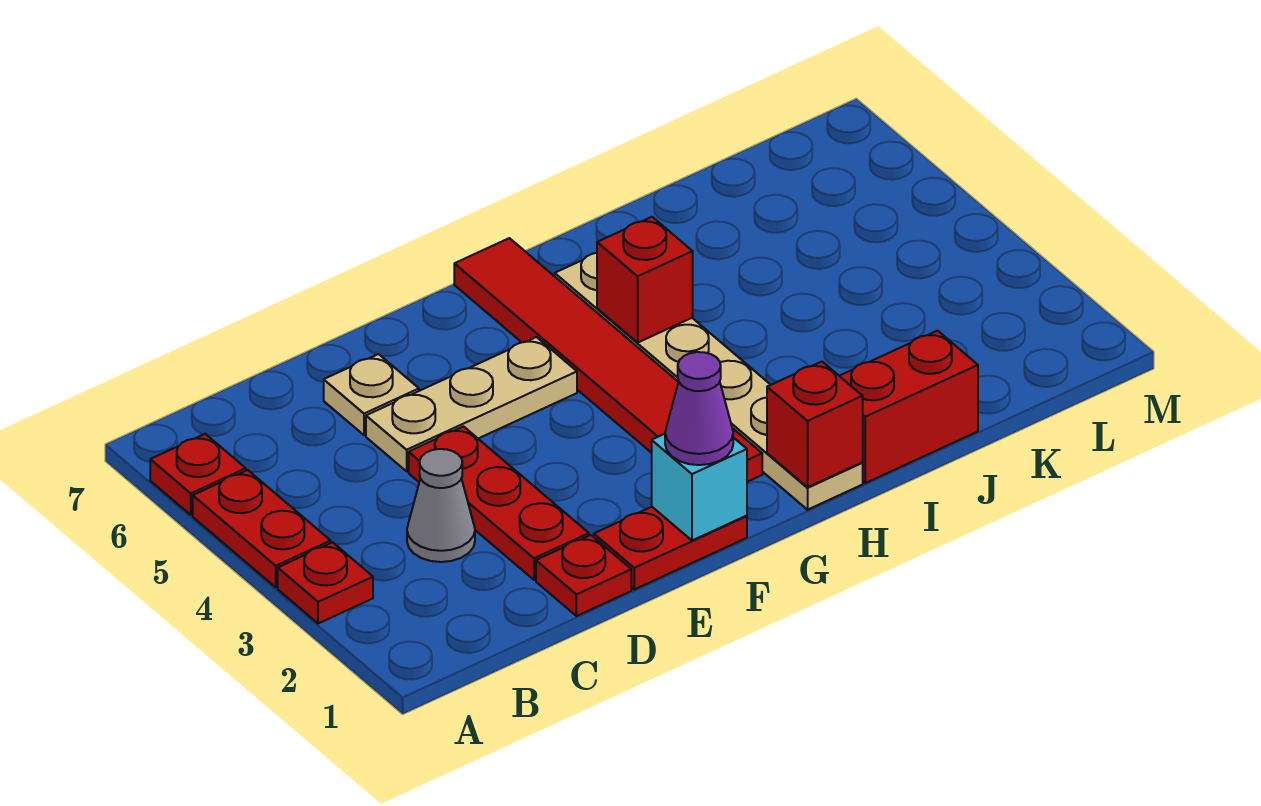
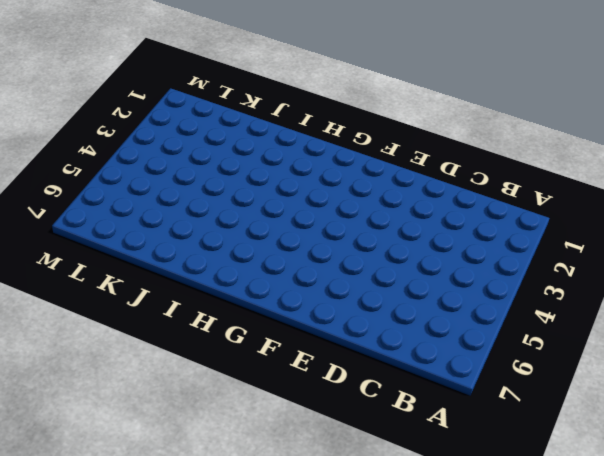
none -> red 1x1 plate [278,542,373,624]
none -> red 1x2 plate [193,470,331,587]
none -> red 1x1 plate [150,434,246,515]

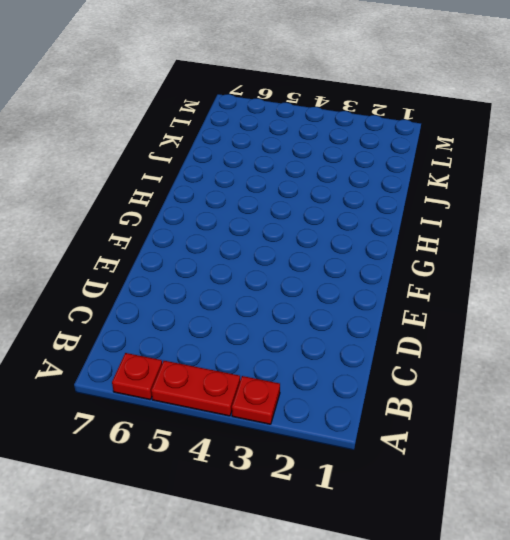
none -> grey 1x1 cone [407,449,475,562]
none -> red 1x1 plate [536,535,631,616]
none -> red 1x3 plate [409,426,589,580]

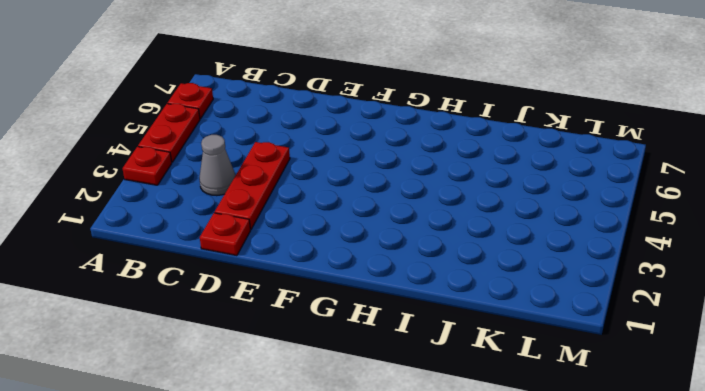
none -> tan 1x3 plate [366,337,577,471]
none -> tan 1x1 plate [324,354,419,435]
none -> red 1x2 plate [594,507,747,589]

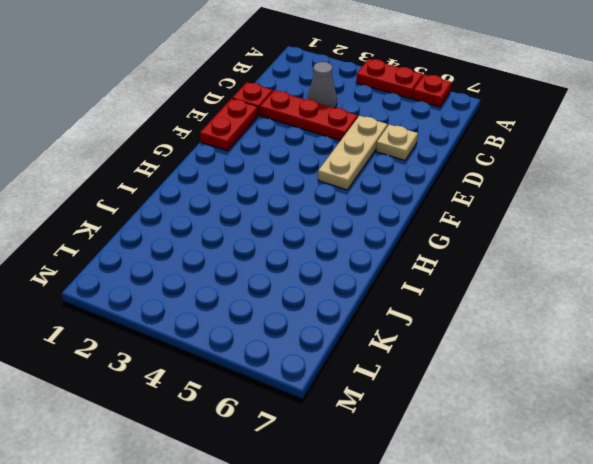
none -> red 1x1 plate [278,542,373,624]
none -> red 1x6 tile [454,238,762,482]
none -> tan 1x6 plate [555,253,863,510]

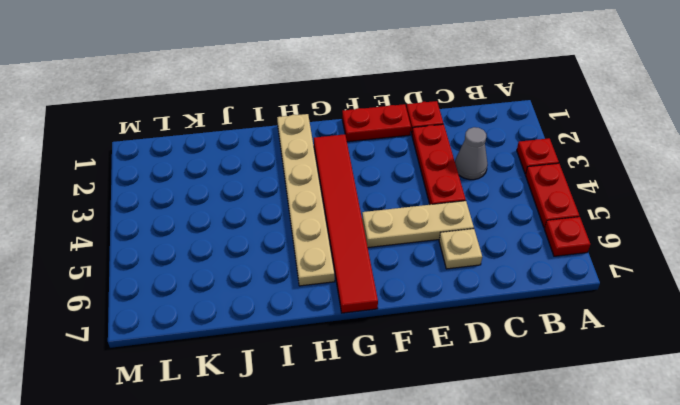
none -> red 1x2 brick [840,331,978,483]
none -> cyan 1x1 brick [652,434,747,540]
none -> red 1x1 brick [767,362,863,487]

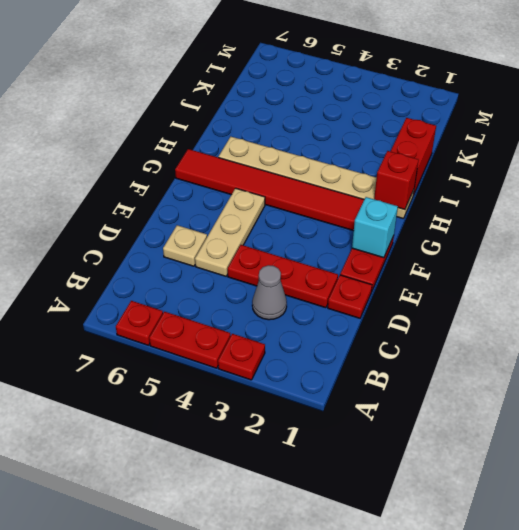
none -> red 1x1 brick [597,217,693,342]
none -> purple 1x1 cone [665,352,733,465]

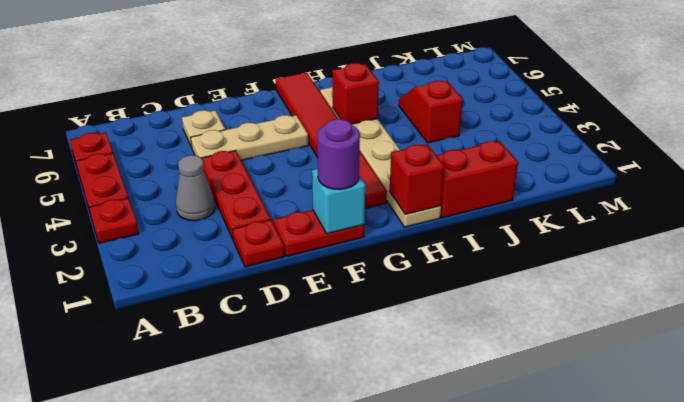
purple 1x1 round brick [317,119,360,190] -> purple 1x1 cone [665,352,733,465]
red 1x2 slope [399,81,463,143] -> none

